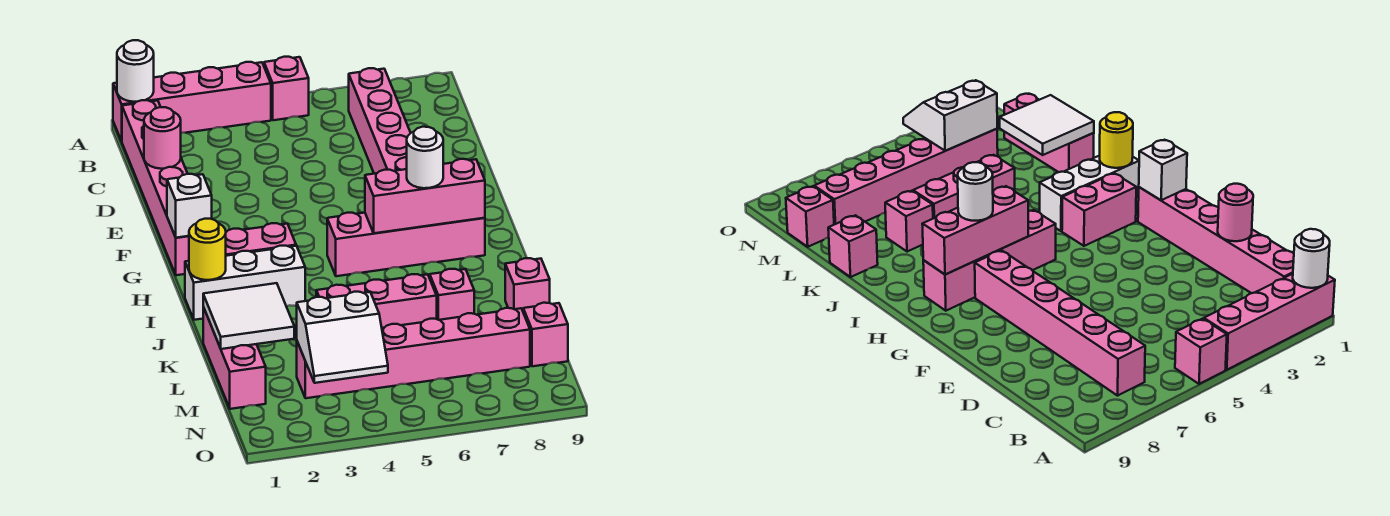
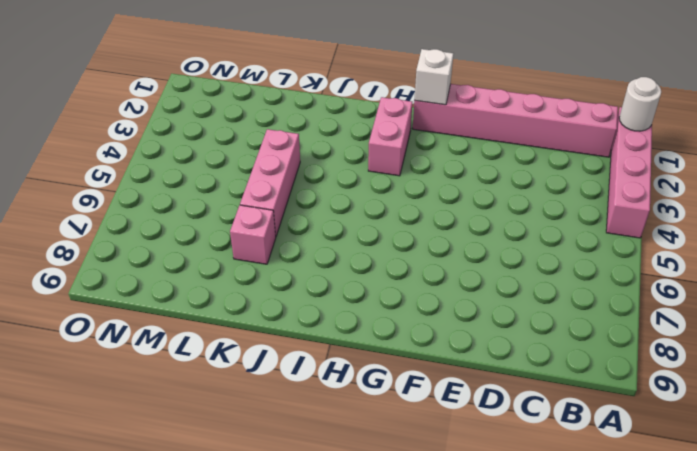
none -> pink 1x1 brick [264,57,309,120]
none -> pink 1x6 brick [349,68,410,174]
none -> pink 1x4 brick [327,213,485,276]

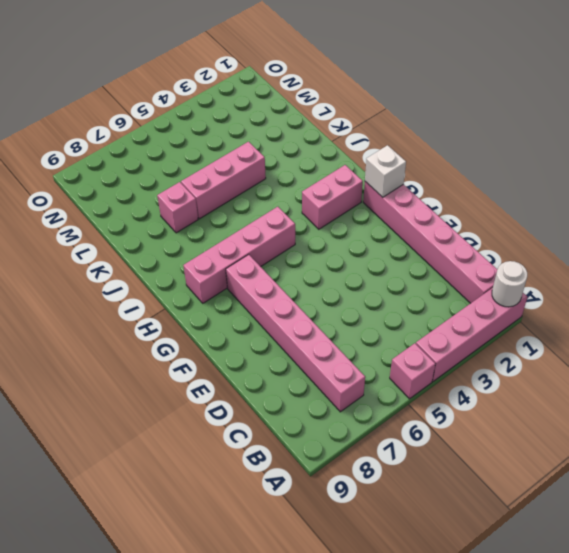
none -> white 1x3 brick [185,246,305,320]
none -> pink 1x3 brick [203,307,266,409]
none -> pink 1x1 brick [505,258,550,311]

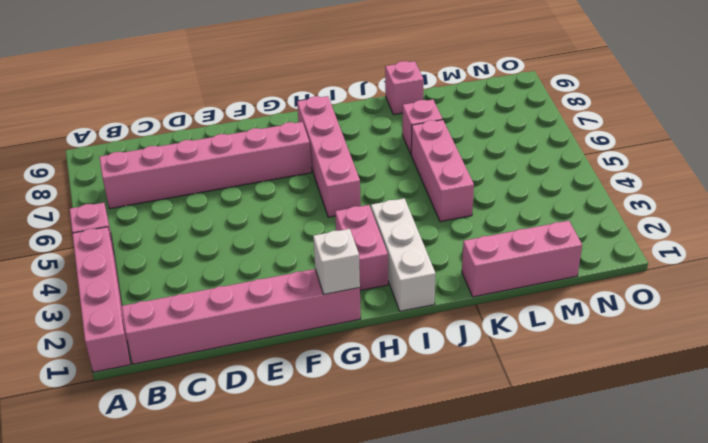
none -> pink 1x6 brick [297,308,530,398]
none -> pink 1x1 brick [523,303,568,366]
none -> white 1x1 round brick [117,40,154,102]

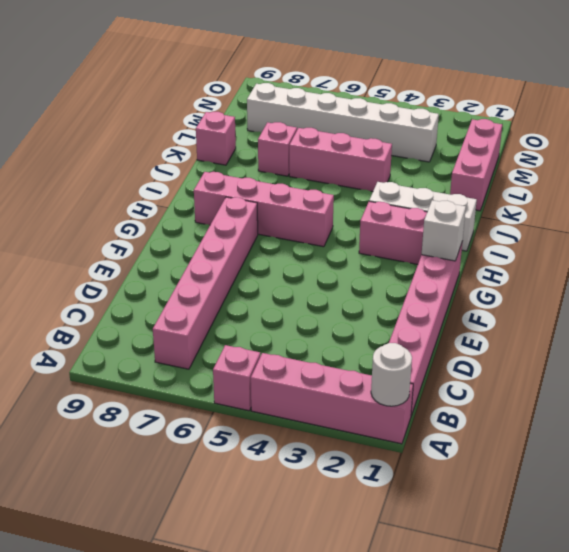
white 1x6 brick [247,83,439,162] -> pink 1x6 brick [297,308,530,398]
none -> pink 1x1 brick [523,303,568,366]
none -> pink 1x1 round brick [144,107,181,169]
none -> pink 1x3 brick [365,159,485,233]

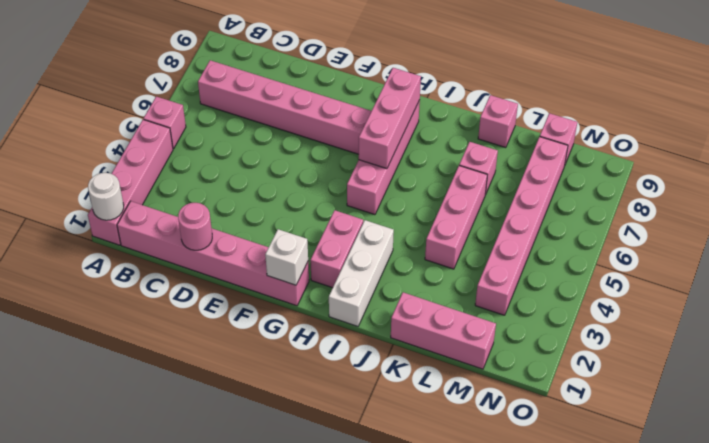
none -> yellow 1x1 round brick [189,219,226,280]
none -> white 2x2 tile [203,283,294,349]
none -> white 2x2 slope [297,292,388,383]

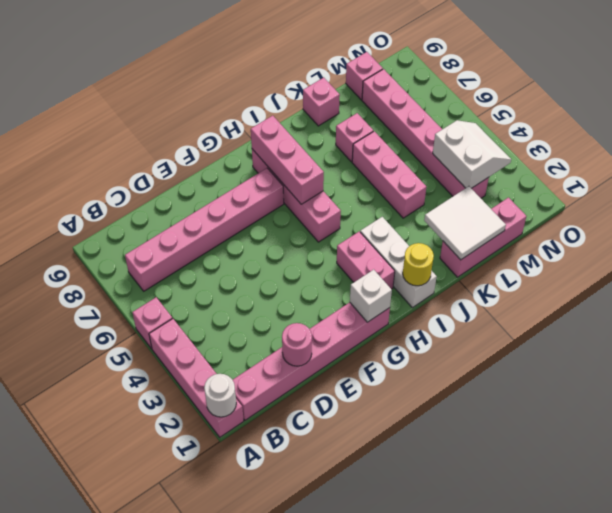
none -> white 1x1 round brick [407,127,443,188]

